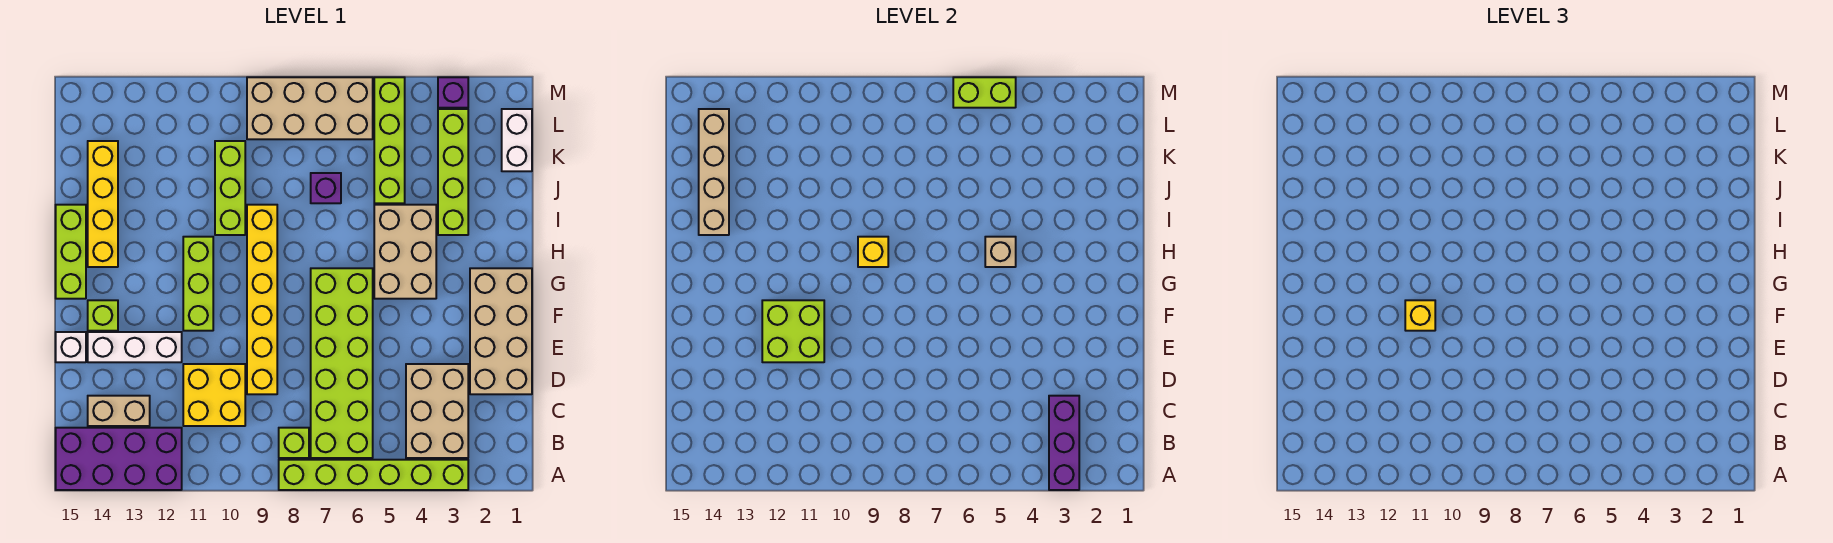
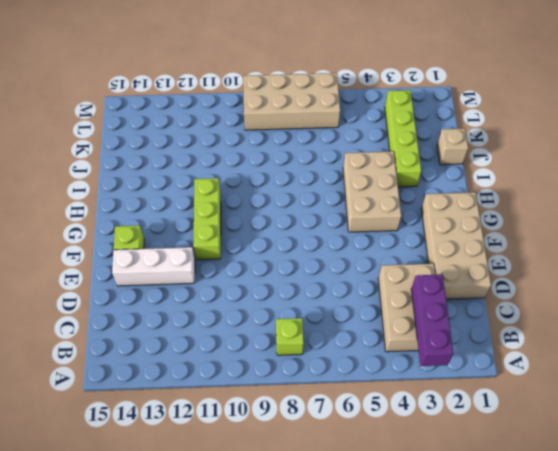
tan 1x1 brick [437,128,468,165] -> tan 1x1 brick moved to [985,237,1016,267]
none -> lime 1x6 brick [279,460,468,490]
none -> purple 2x4 brick [56,428,182,490]
none -> lime 2x6 brick [311,268,373,458]
none -> yellow 2x2 brick [183,364,245,426]

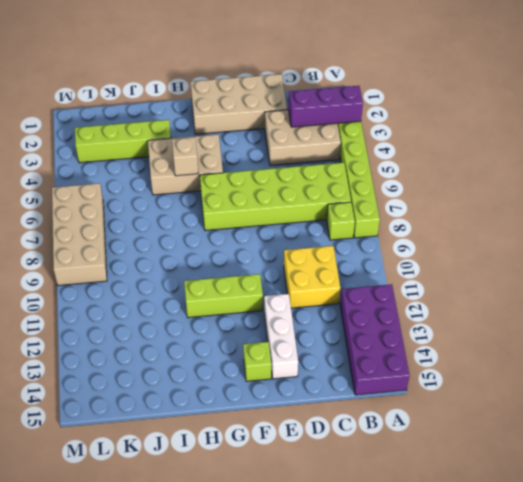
none -> tan 1x2 brick [88,396,150,426]
none -> yellow 1x6 brick [247,205,277,394]
none -> white 1x1 brick [56,332,86,362]
none -> lime 1x3 brick [56,205,86,299]

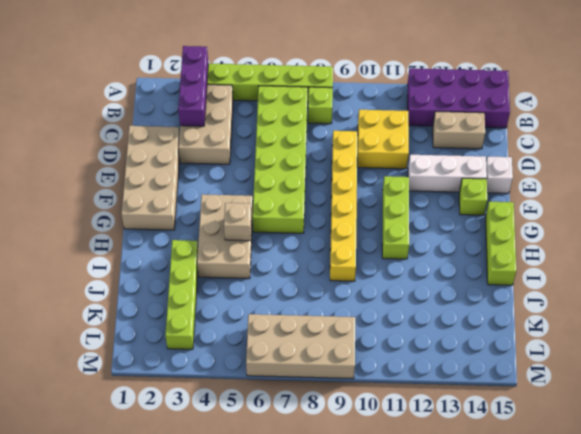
none -> yellow 1x4 brick [88,141,118,267]
none -> lime 1x3 brick [215,141,245,235]
none -> lime 1x4 brick [374,77,405,203]
none -> purple 1x1 brick [311,173,341,203]

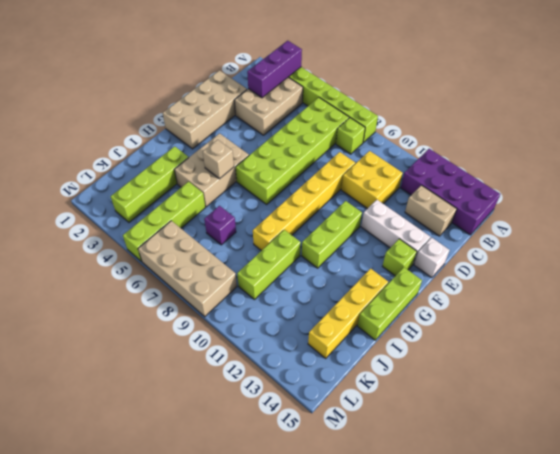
none -> white 1x2 brick [502,109,532,171]
none -> purple 1x1 brick [438,77,468,108]
none -> lime 2x2 brick [762,300,824,362]
none -> yellow 1x1 brick [858,237,888,267]

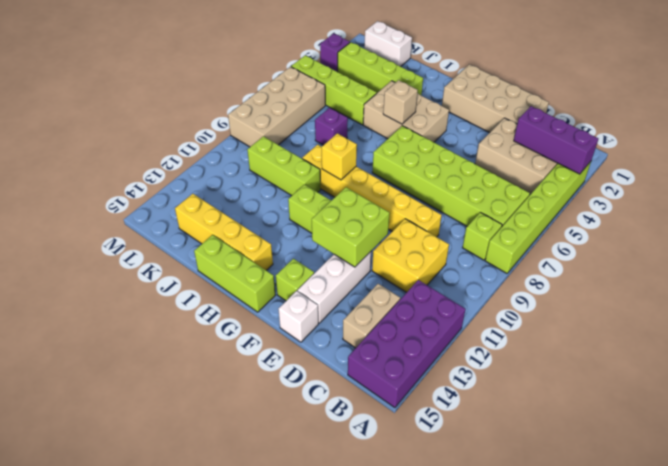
none -> tan 1x4 brick [699,109,729,235]
none -> lime 1x2 brick [953,77,1016,108]
none -> yellow 1x1 brick [1405,300,1435,331]

